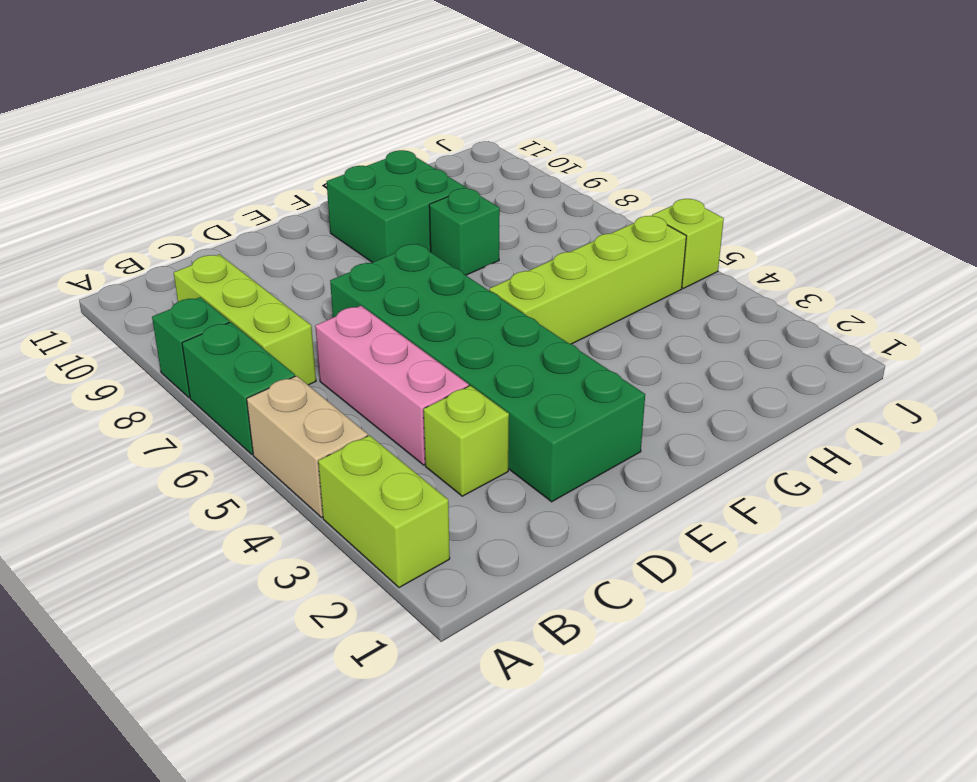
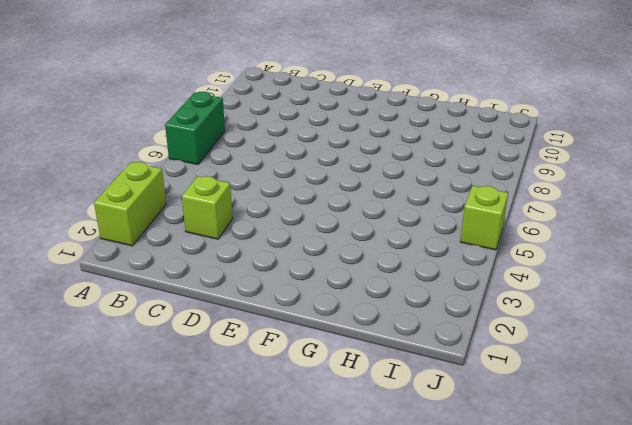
none -> tan 1x2 brick [247,376,368,517]
none -> green 1x1 brick [152,297,230,398]
none -> lime 1x3 brick [174,254,316,385]

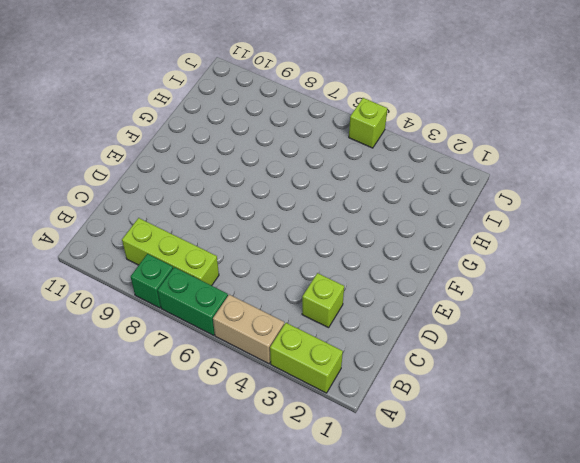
none -> pink 1x3 brick [315,306,469,465]
none -> green 2x6 brick [330,244,645,502]
none -> lime 1x4 brick [489,216,686,344]

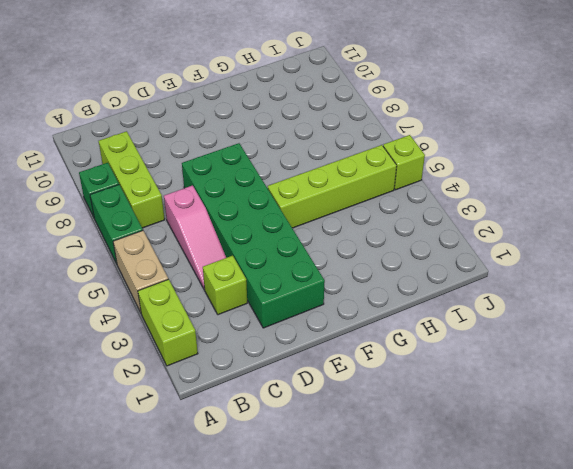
pink 1x3 slope [164,185,226,290] -> pink 1x3 brick [315,306,469,465]
none -> green 2x2 brick [327,150,466,263]
none -> green 1x1 brick [429,188,500,275]

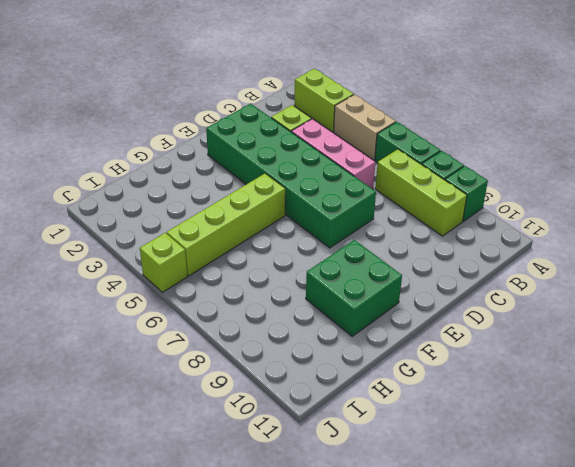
green 1x1 brick [445,166,488,221] -> green 1x1 brick moved to [429,188,500,275]

